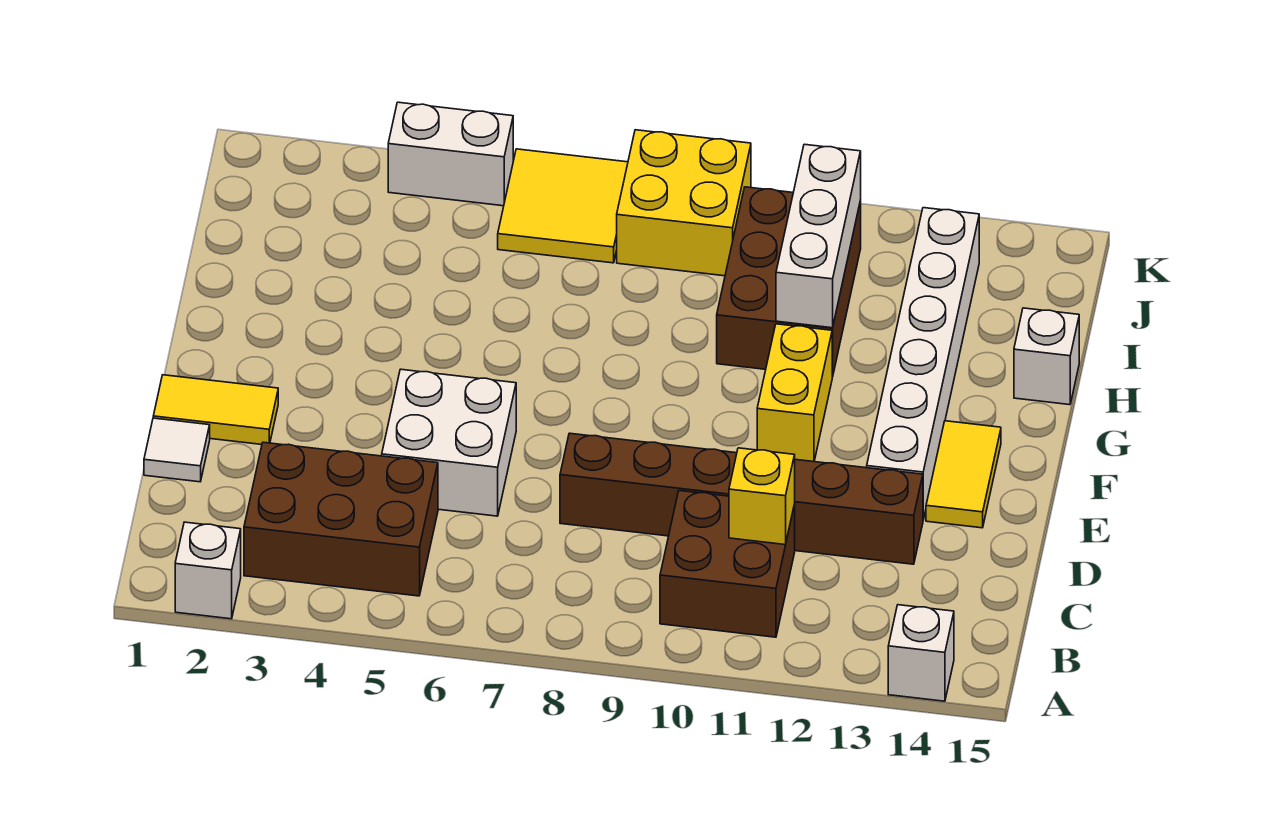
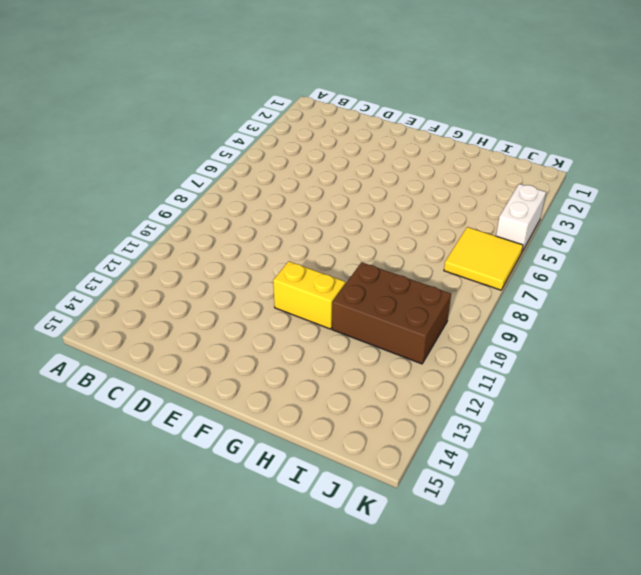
none -> white 1x1 brick [175,522,241,619]
none -> white 1x1 brick [888,605,954,701]
none -> brown 2x3 brick [244,442,438,596]

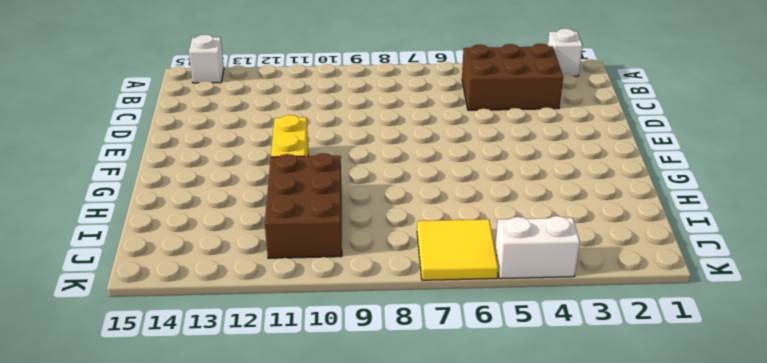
none -> brown 2x2 brick [660,491,795,637]
none -> white 1x1 tile [144,418,210,482]
none -> white 2x2 brick [382,369,516,516]

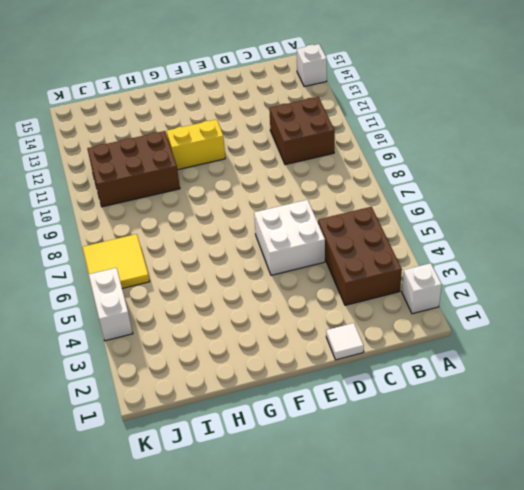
none -> brown 1x6 brick [560,433,923,564]
none -> yellow 1x2 tile [153,375,278,445]
none -> white 1x6 brick [867,208,979,520]

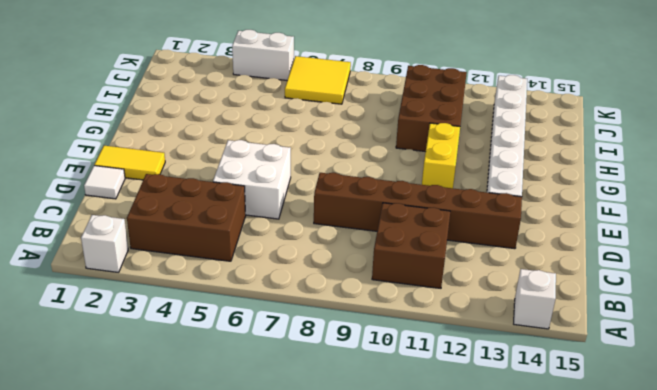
none -> yellow 1x2 tile [926,421,1001,528]
none -> white 1x1 brick [1014,308,1079,405]
none -> yellow 2x2 brick [617,130,751,276]

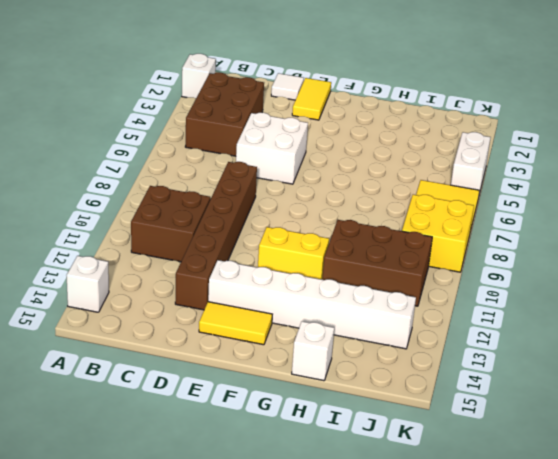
none -> yellow 1x1 brick [729,448,795,545]
none -> white 1x3 brick [776,144,861,328]

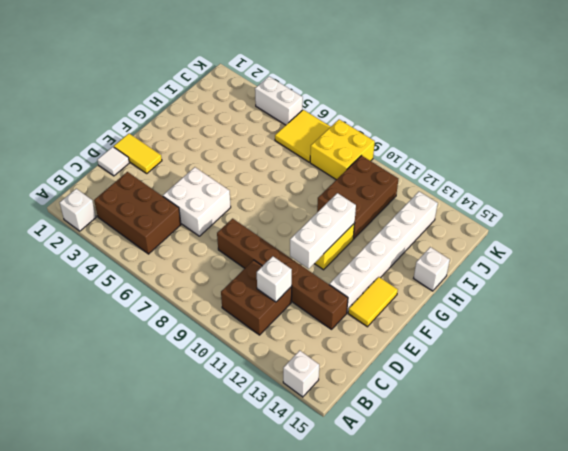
white 1x1 brick [257,256,292,302] -> yellow 1x1 brick [729,448,795,545]
white 1x3 brick [290,193,356,269] -> white 1x3 brick moved to [776,144,861,328]

